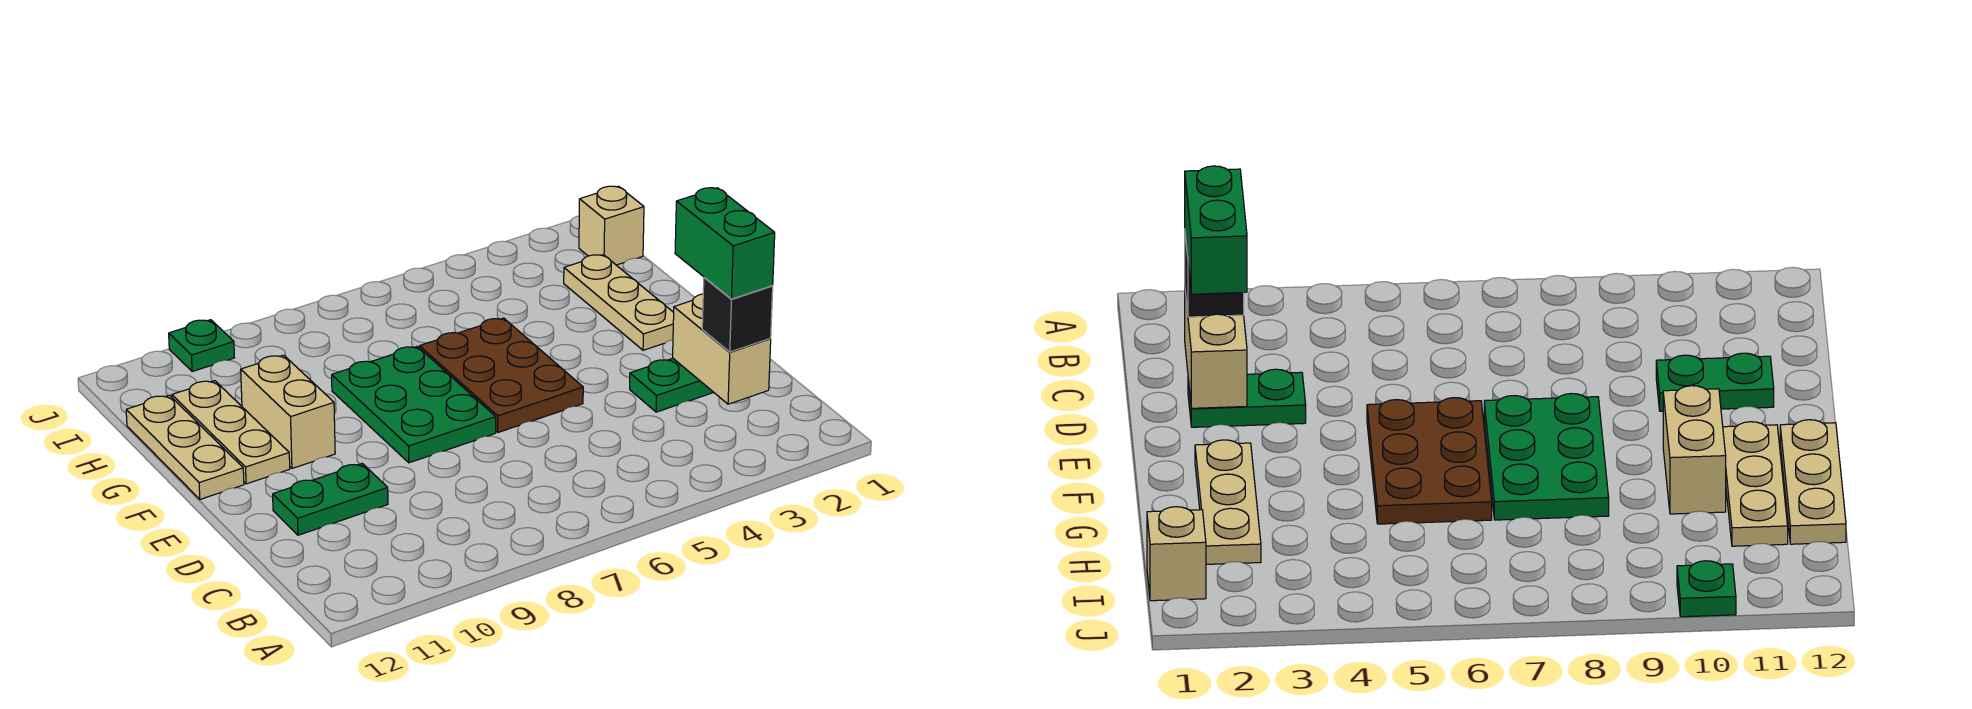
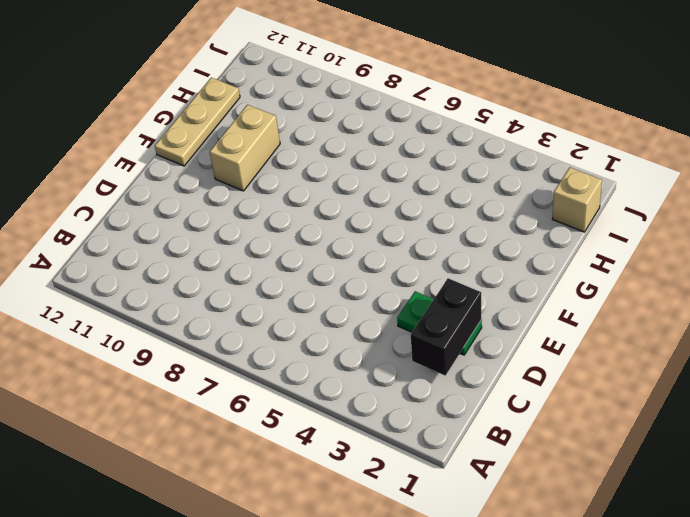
black 1x2 brick [411,278,481,375] -> tan 1x2 brick [673,294,771,404]
none -> green 1x2 plate [273,464,388,535]
none -> brown 2x3 plate [420,318,583,432]
none -> green 2x3 plate [332,346,496,463]

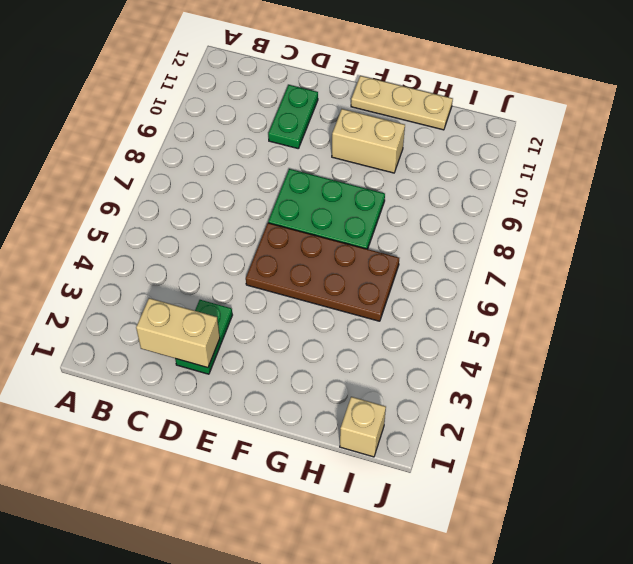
brown 2x4 plate [246,223,399,321] -> brown 2x3 plate [420,318,583,432]
none -> tan 1x3 plate [564,255,674,350]
none -> tan 1x3 plate [172,381,290,484]
none -> green 1x1 plate [169,320,234,372]

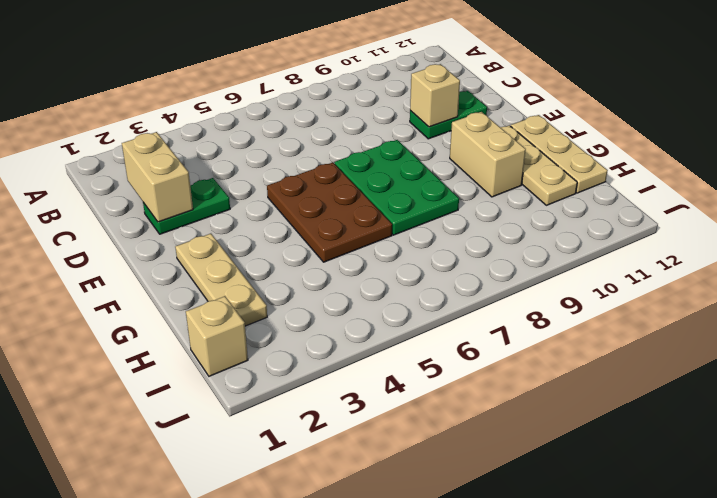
tan 1x1 brick [410,64,460,127] -> none
none -> green 1x1 plate [169,320,234,372]
none -> black 1x1 brick [702,277,773,352]
none -> green 1x2 brick [675,188,775,299]

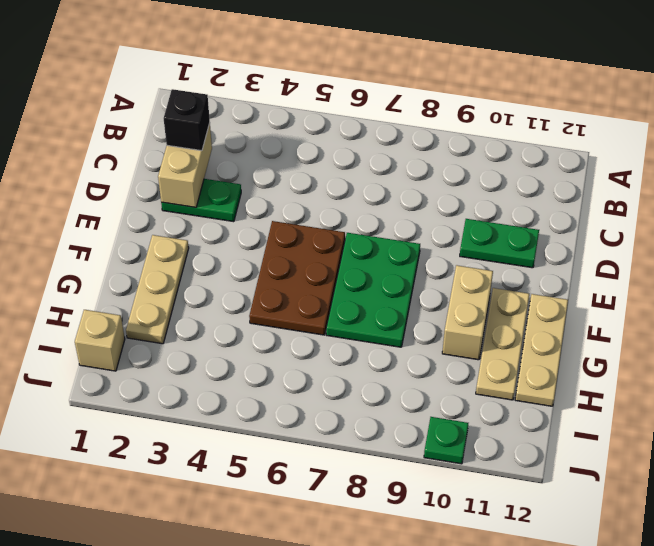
none -> green 1x2 brick [675,188,775,299]

